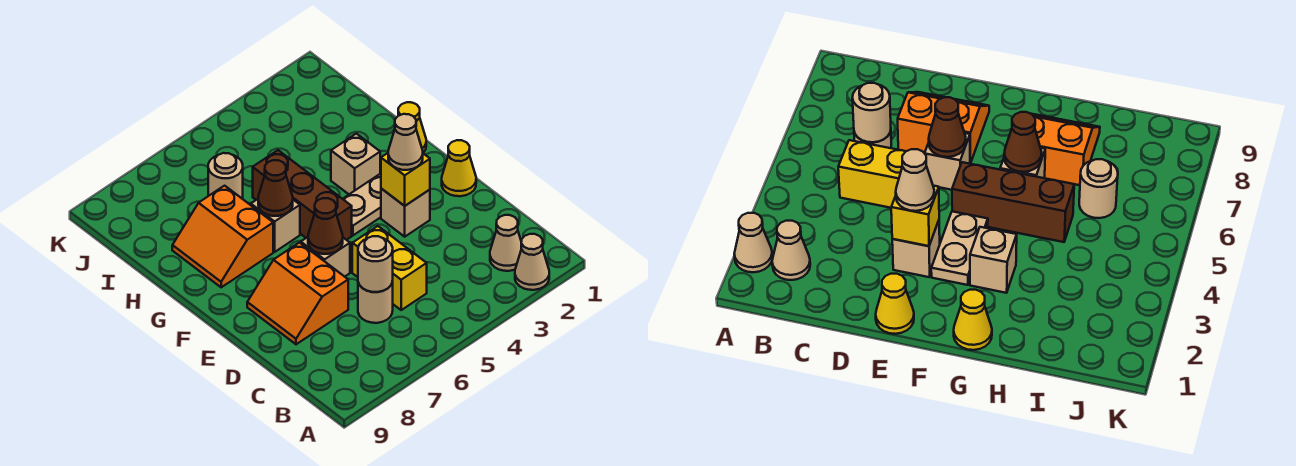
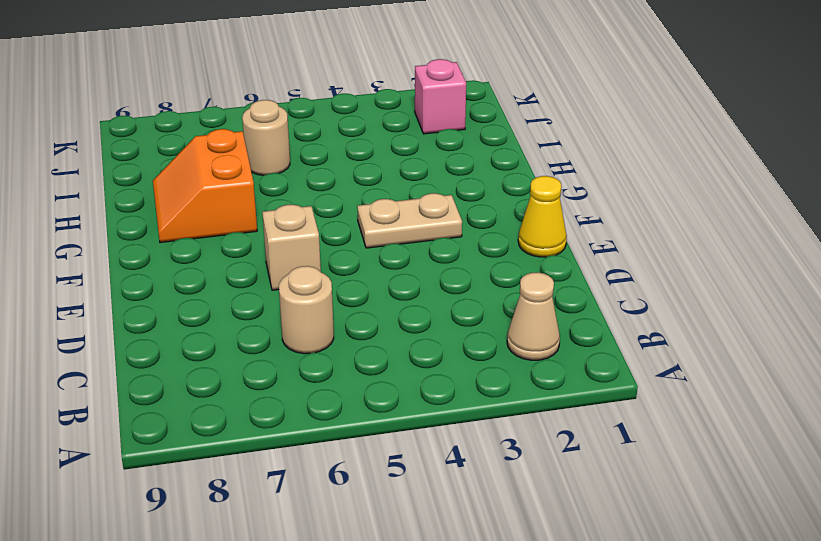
pink 1x1 brick [415,59,466,134] -> none
none -> tan 1x1 cone [515,234,549,290]
none -> yellow 1x2 brick [352,226,427,310]
none -> orange 2x2 slope [247,243,348,344]

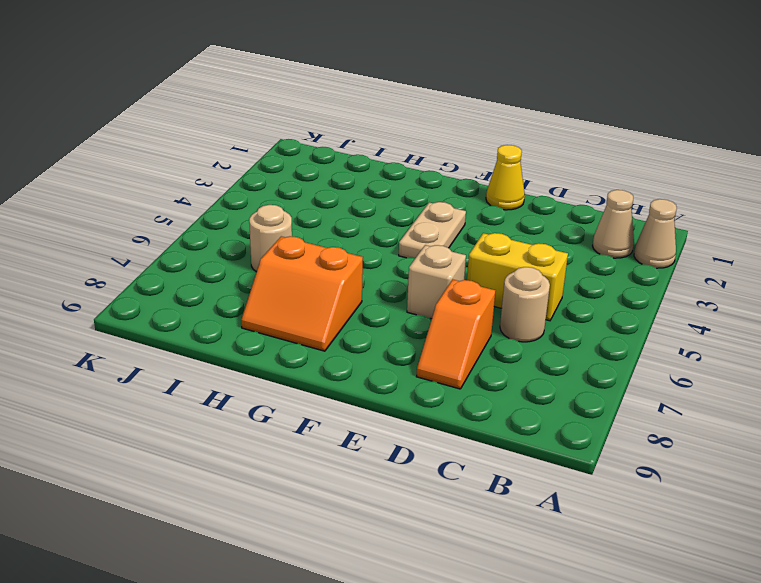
orange 1x2 slope [416,280,495,389] -> orange 2x2 slope [247,243,348,344]
none -> tan 1x1 brick [381,189,430,237]
none -> brown 1x3 brick [253,150,352,240]
none -> yellow 1x1 cone [398,102,426,153]

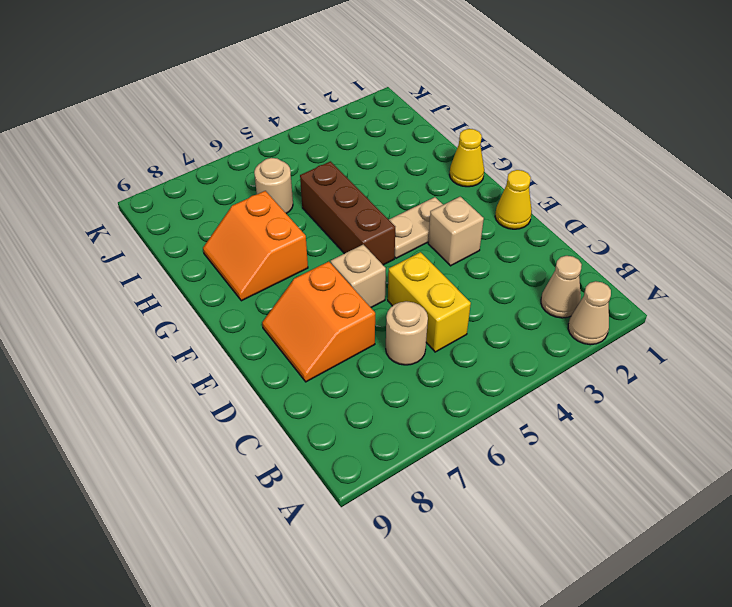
none -> tan 1x1 brick [331,134,380,194]
none -> tan 1x1 brick [251,199,300,252]
none -> tan 1x1 round brick [358,236,393,292]

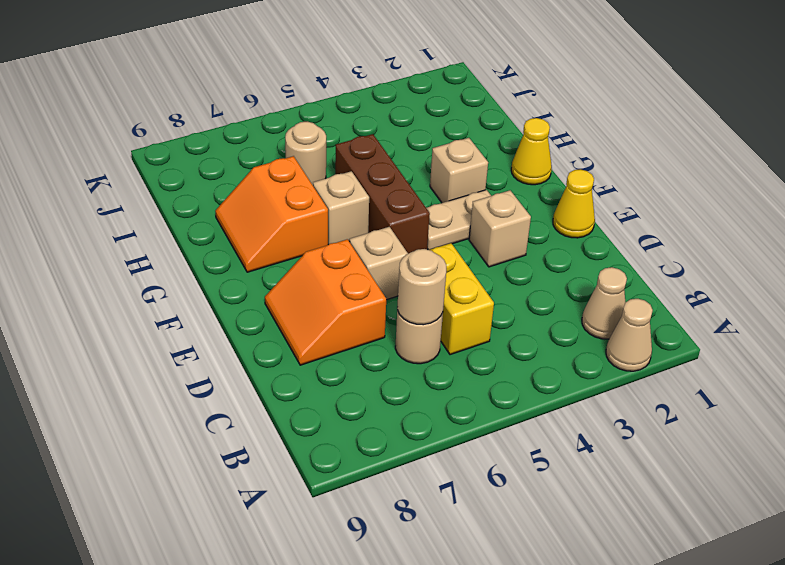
none -> yellow 1x1 brick [381,153,430,206]
none -> brown 1x1 cone [308,198,343,254]
none -> brown 1x1 cone [258,160,293,216]

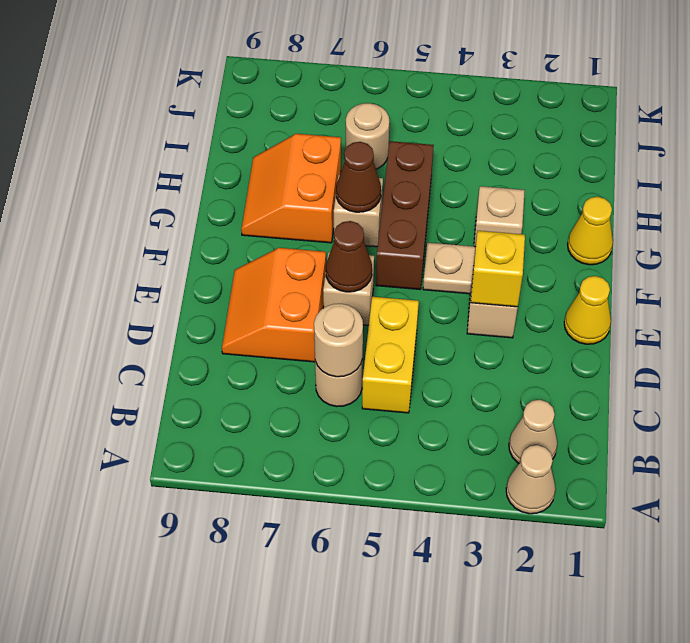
none -> tan 1x1 cone [388,114,423,170]

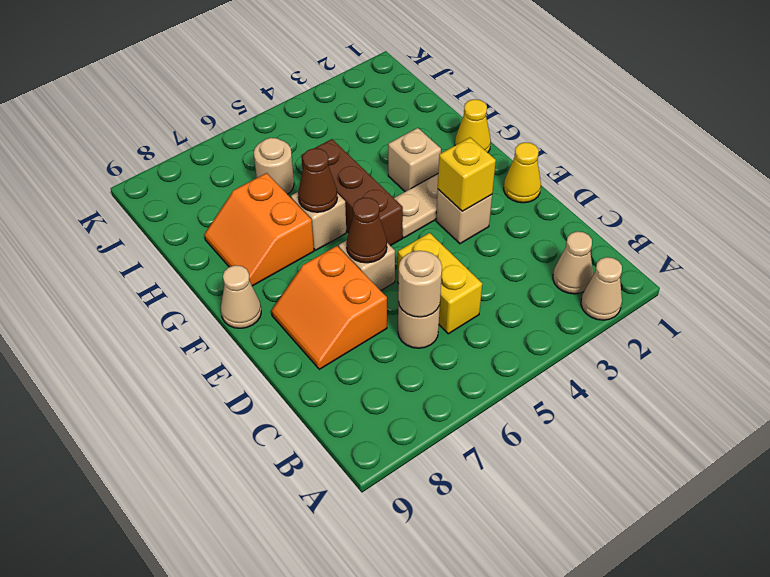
tan 1x1 cone [221,265,261,328] -> tan 1x1 cone moved to [388,114,423,170]

